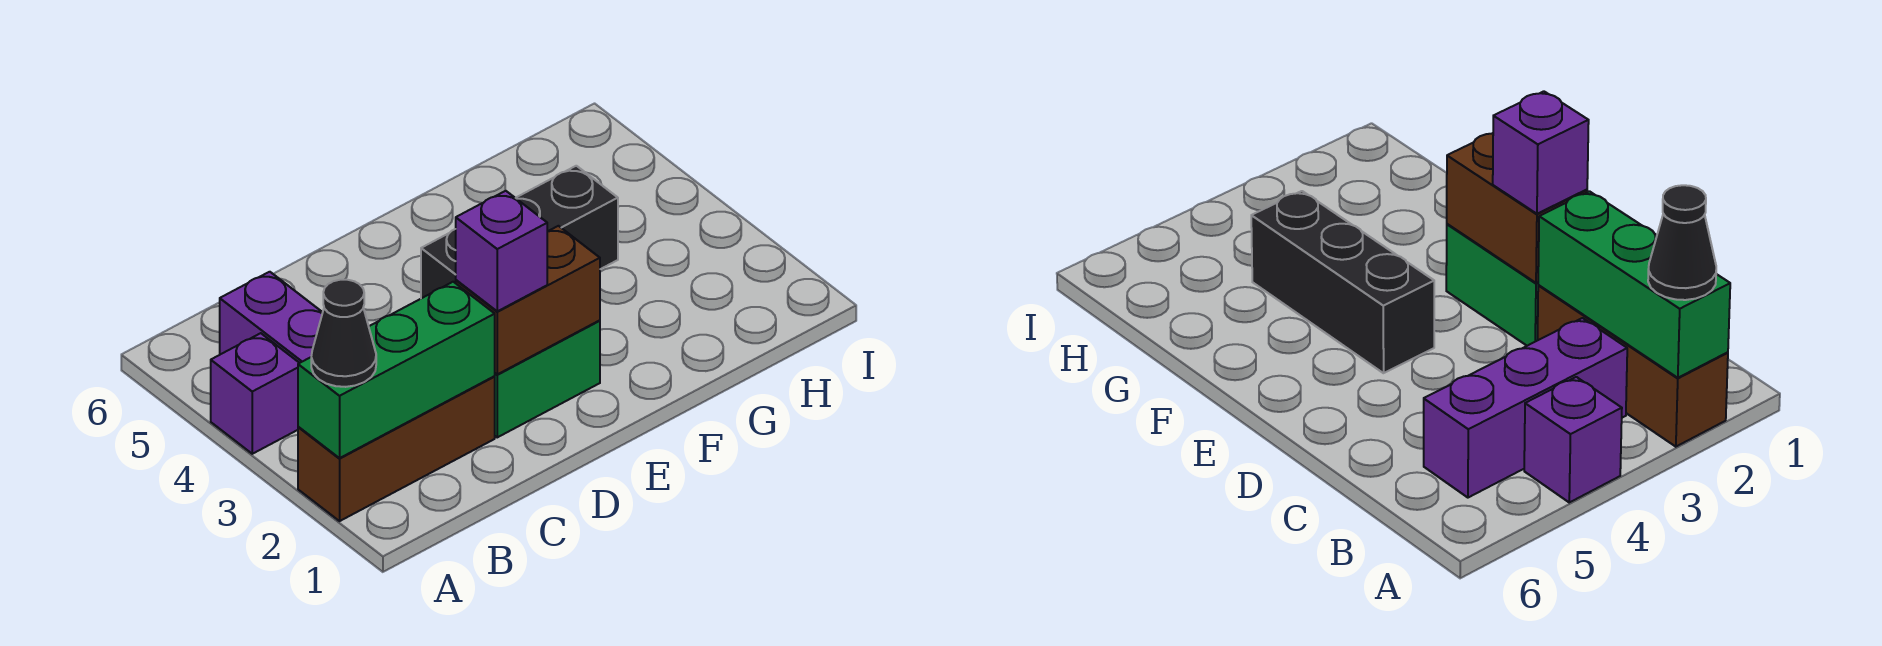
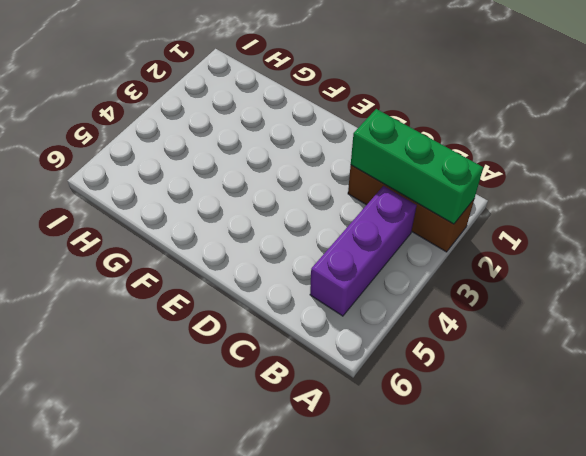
none -> purple 1x1 brick [211,333,299,454]
none -> green 1x2 brick [494,320,600,437]

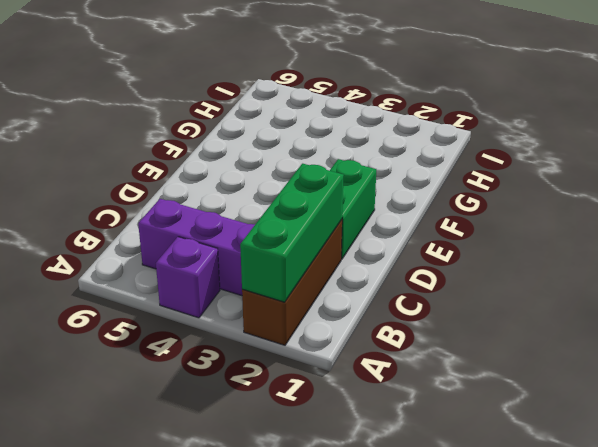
none -> black 1x3 brick [421,166,618,298]
none -> brown 1x2 brick [456,226,600,374]

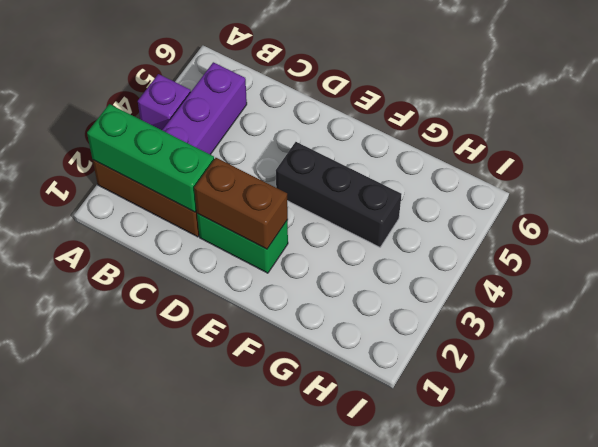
none -> black 1x1 cone [311,280,376,387]
none -> purple 1x1 brick [456,191,547,311]

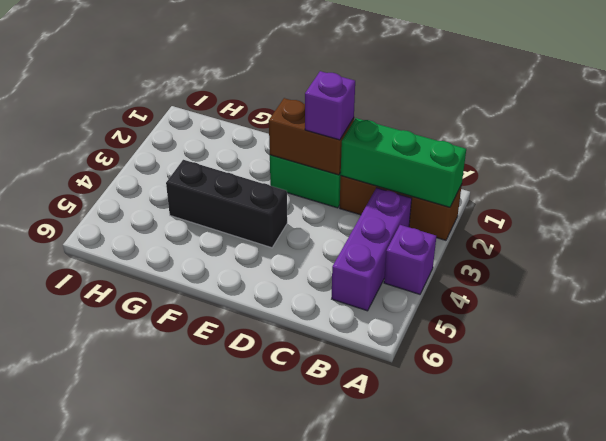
none -> black 1x1 cone [311,280,376,387]

